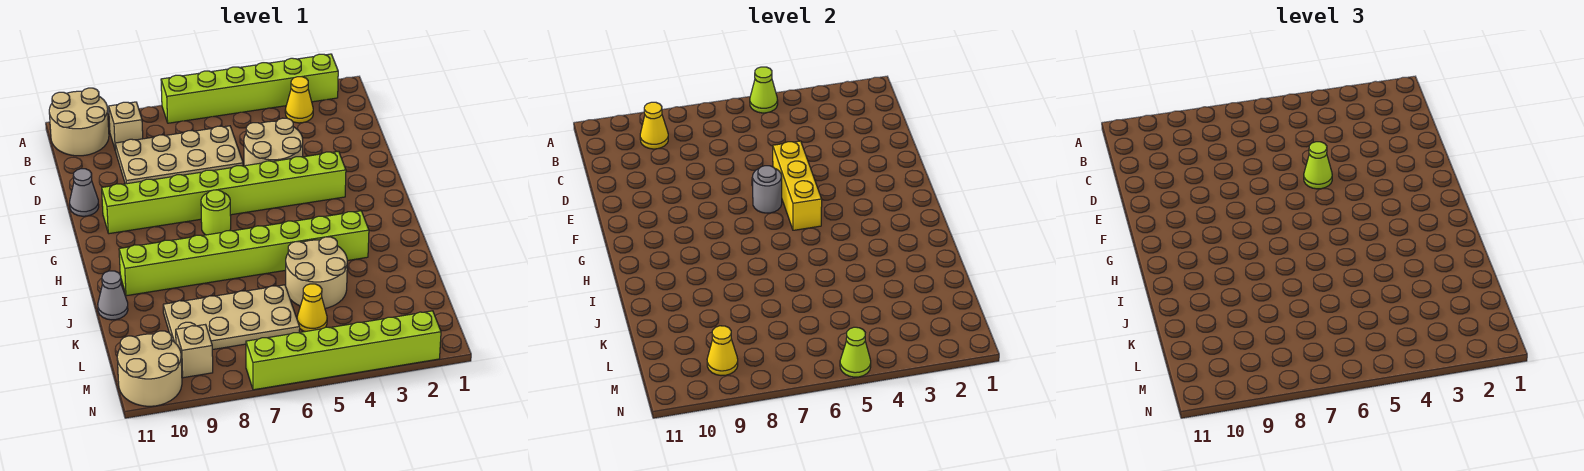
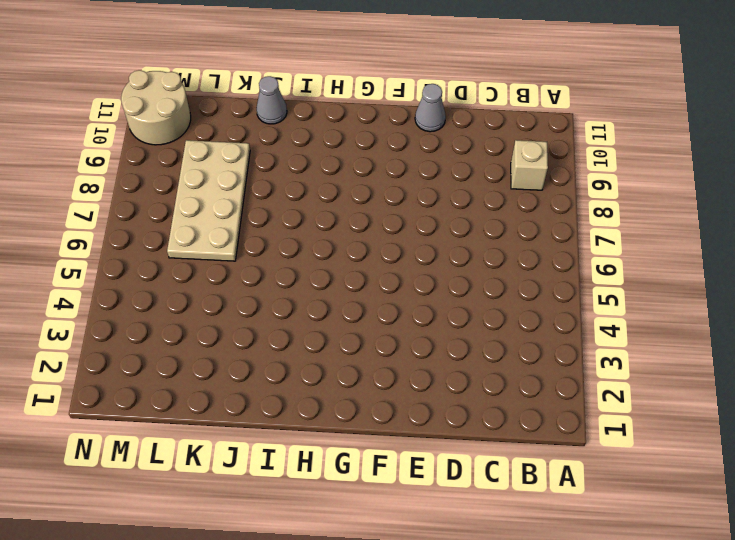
none -> lime 1x6 brick [161,54,338,123]
none -> tan 2x2 round brick [49,88,109,156]
none -> yellow 1x1 cone [285,77,313,123]

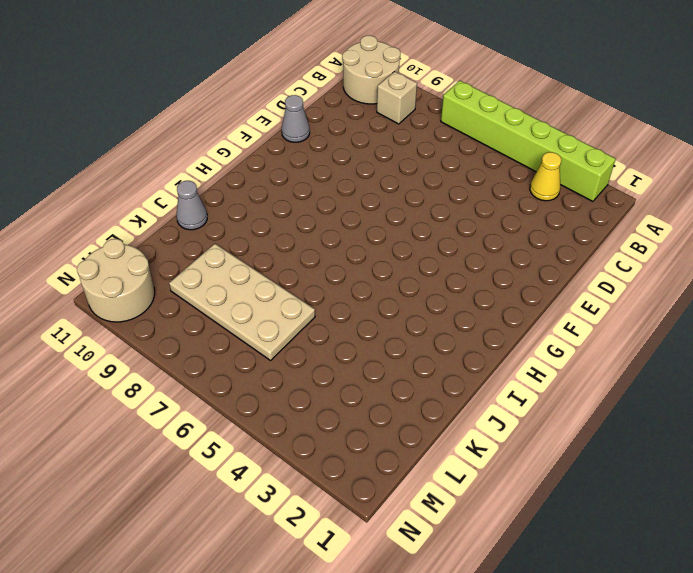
none -> tan 2x4 plate [115,126,243,184]
none -> tan 2x2 round brick [244,118,303,166]
none -> lime 1x8 brick [102,151,346,234]

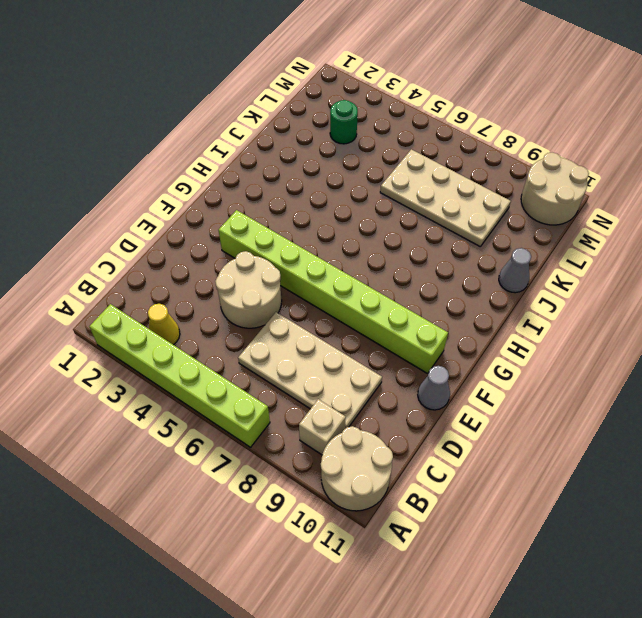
green 1x1 round brick [330,100,358,144] -> none
none -> lime 1x1 round brick [201,190,231,235]
none -> lime 1x8 brick [119,211,369,296]
none -> tan 2x2 round brick [286,237,347,308]

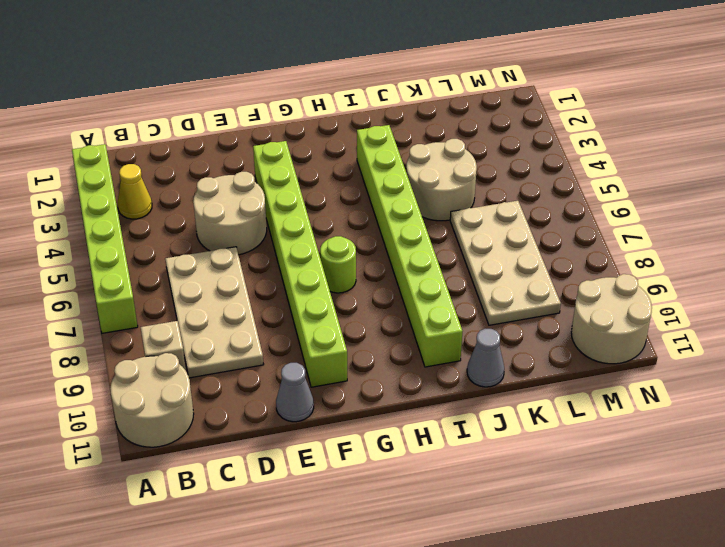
none -> yellow 1x1 cone [297,284,327,332]
none -> tan 1x1 brick [176,325,213,378]
none -> lime 1x6 brick [246,311,441,390]

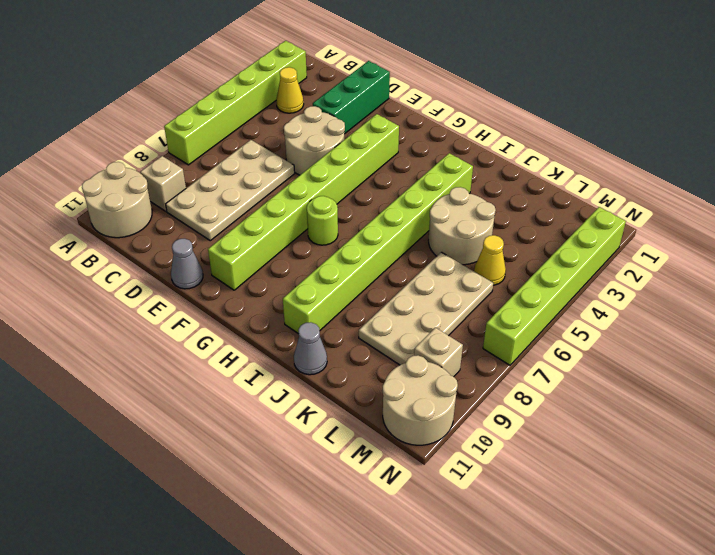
green 1x3 brick [313,61,390,134] -> none
none -> lime 1x1 cone [750,67,778,113]
none -> yellow 1x1 cone [640,102,668,149]
none -> yellow 1x3 brick [773,141,822,230]

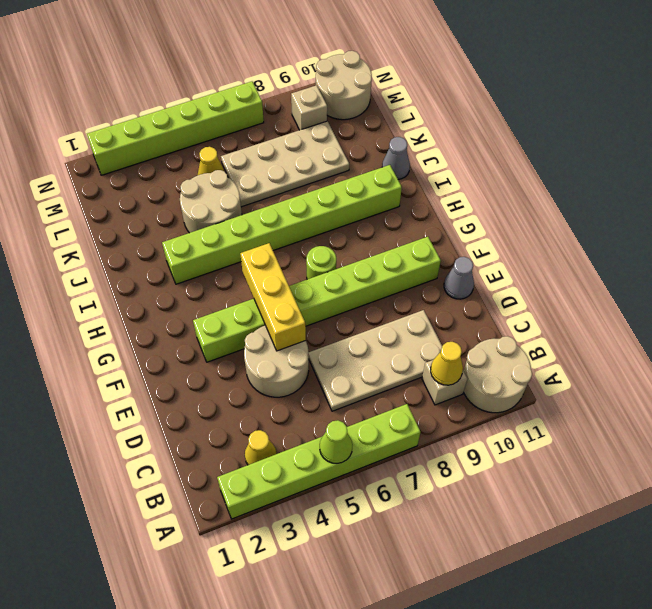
none -> grey 1x1 round brick [753,166,782,213]
none -> yellow 1x1 cone [707,326,738,376]
none -> lime 1x1 cone [840,327,871,377]

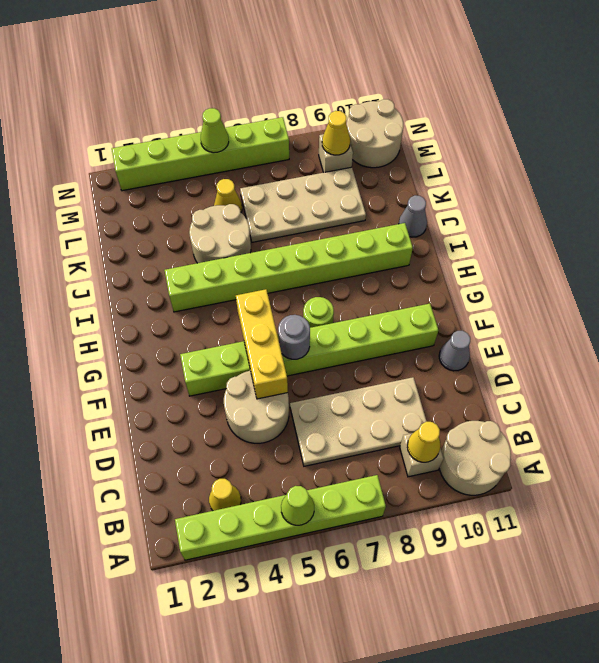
none -> lime 1x1 cone [1304,142,1332,189]

